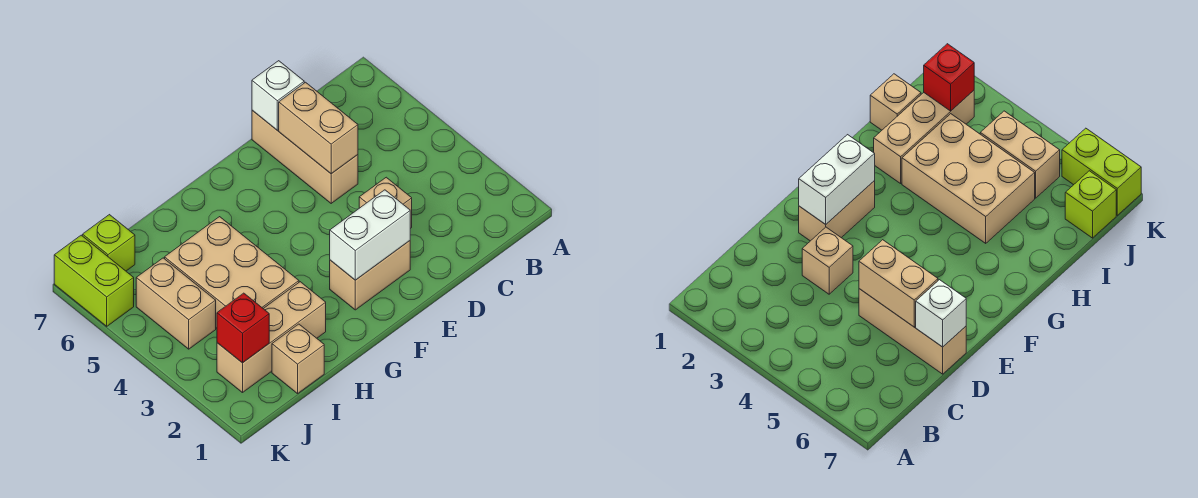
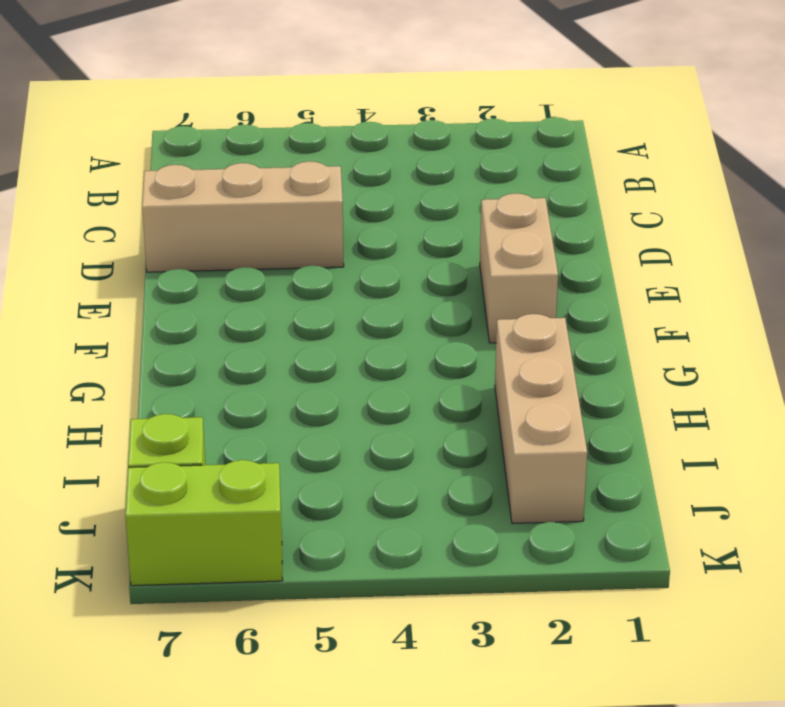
none -> tan 1x1 brick [359,177,412,228]
none -> tan 2x3 brick [165,217,299,328]
none -> tan 1x1 brick [272,324,324,394]

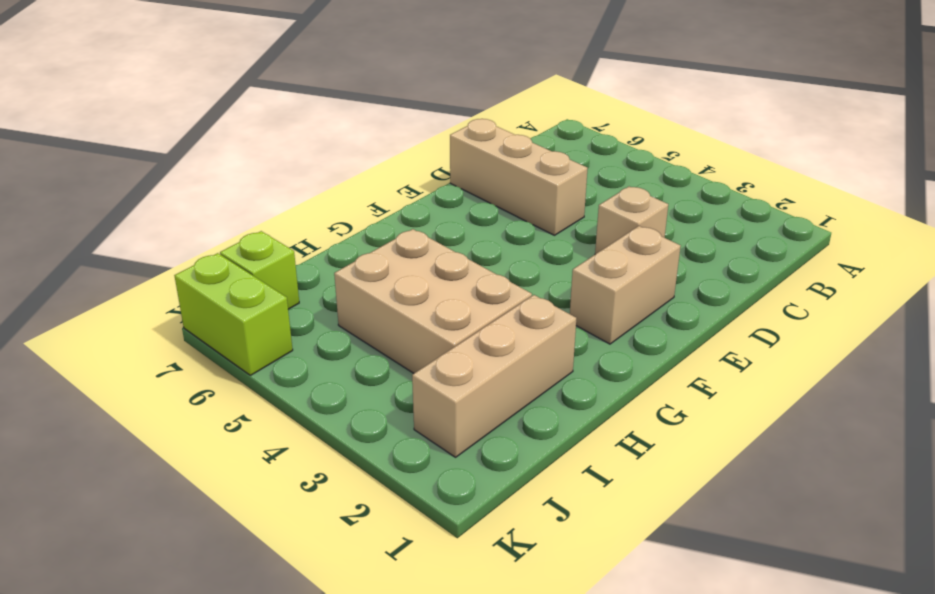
none -> tan 1x1 brick [272,324,324,394]
none -> tan 1x2 brick [136,258,216,349]
none -> tan 1x2 brick [279,82,358,174]

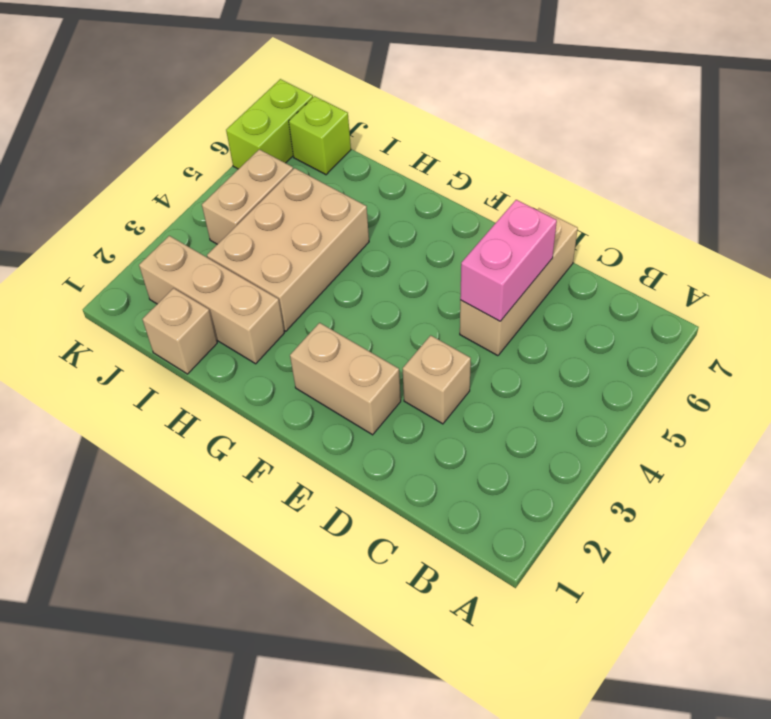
pink 1x2 brick [460,200,557,321] -> tan 1x2 brick [279,82,358,174]
none -> white 1x1 brick [252,61,304,130]
none -> white 1x2 brick [330,190,410,280]
none -> red 1x1 brick [217,293,269,363]

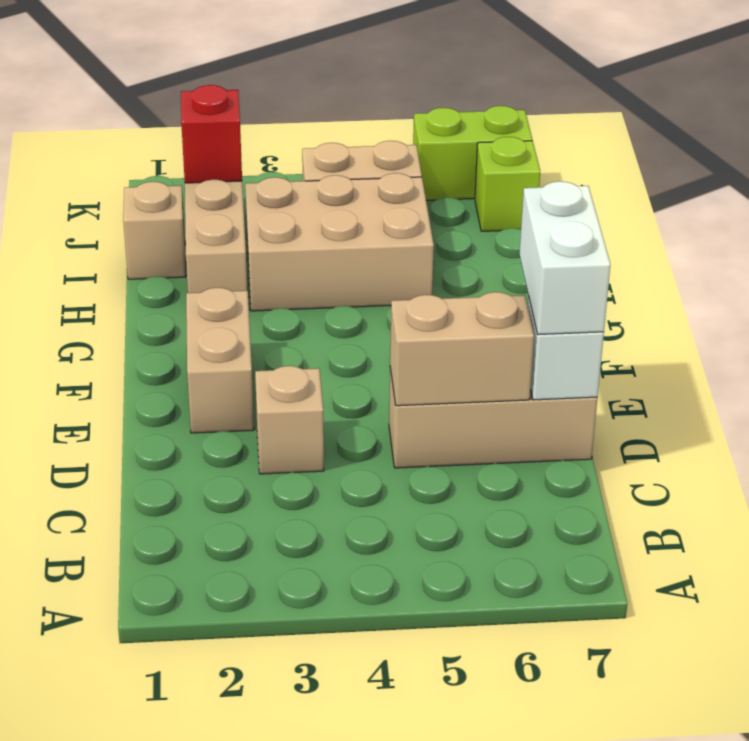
white 1x2 brick [520,181,611,335] -> white 1x2 brick moved to [330,190,410,280]

